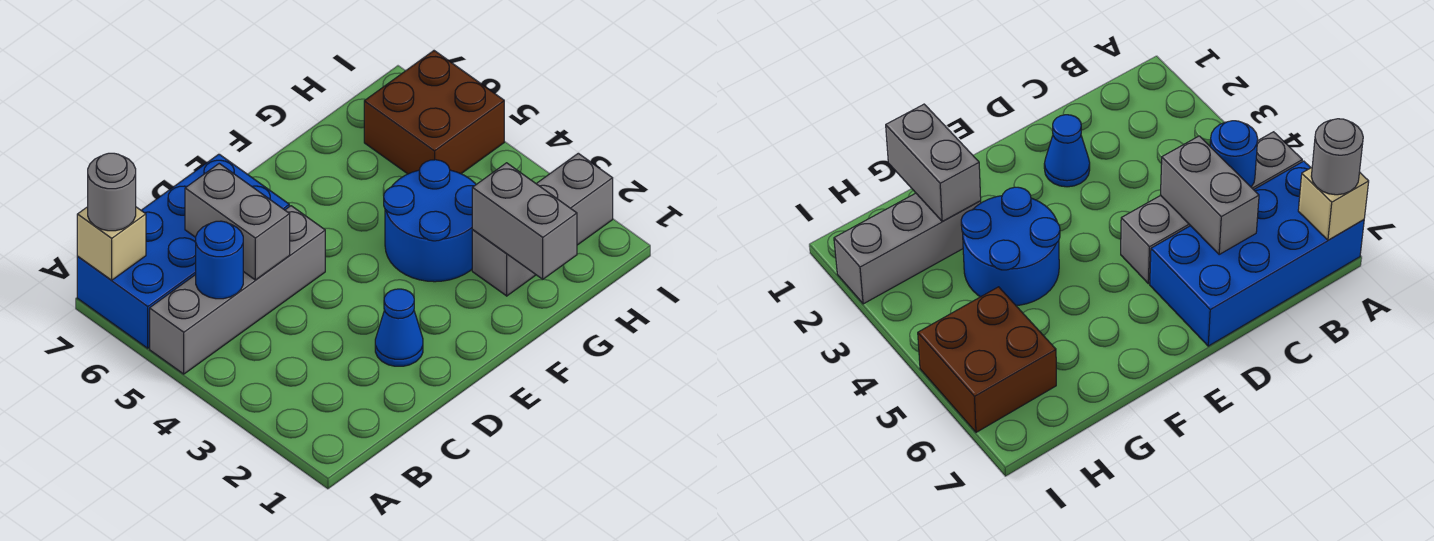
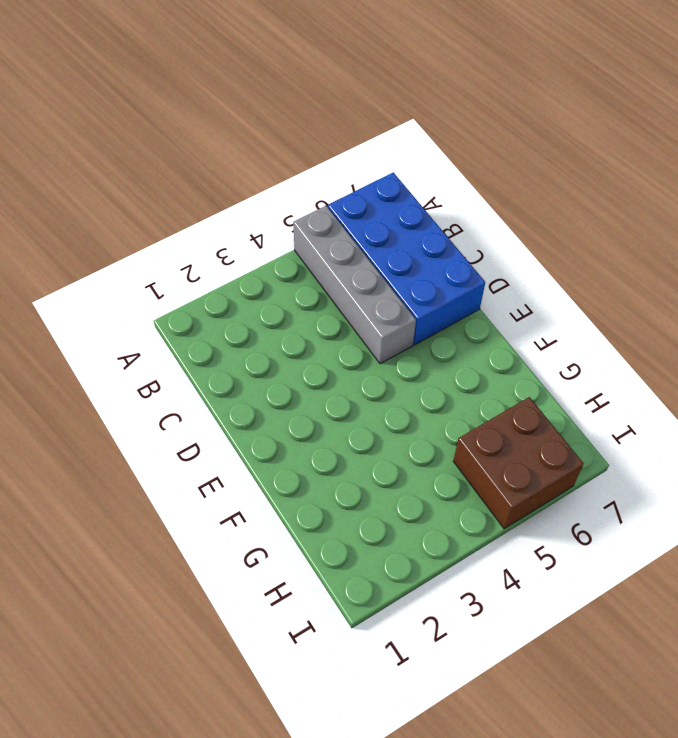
none -> blue 1x1 cone [375,289,423,366]
none -> blue 2x2 round brick [384,160,476,282]

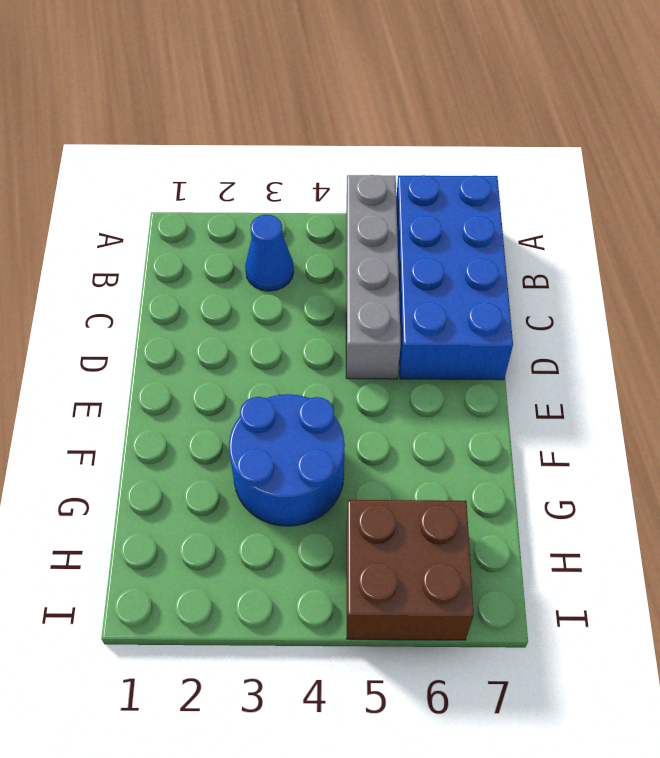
blue 1x1 cone [245,215,294,291] -> blue 1x1 cone moved to [375,289,423,366]
none -> grey 1x3 brick [472,153,613,296]
none -> tan 1x1 brick [77,207,146,280]

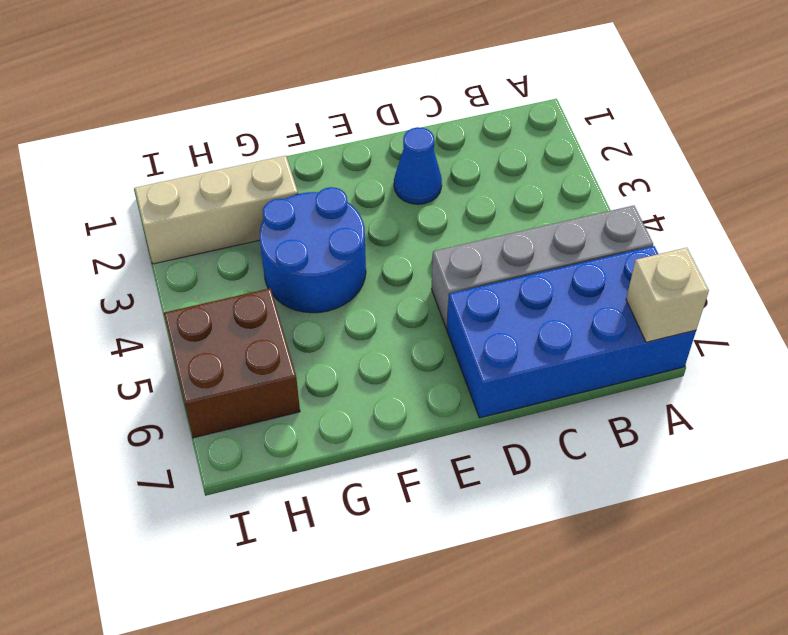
tan 1x3 brick [135,156,298,264] -> grey 1x3 brick [472,153,613,296]
none -> blue 1x1 round brick [196,221,243,299]
none -> grey 1x2 brick [185,164,290,280]

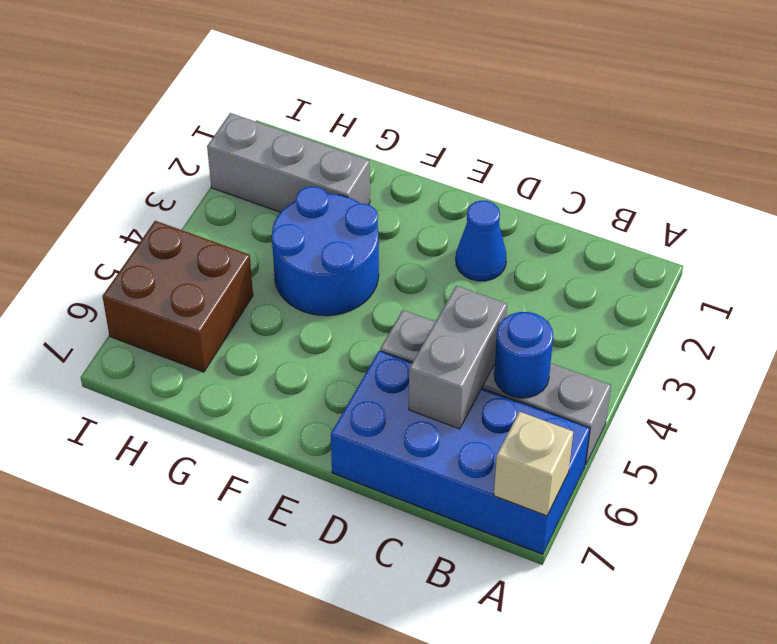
none -> grey 1x2 brick [472,163,577,279]
none -> grey 1x1 round brick [88,153,136,231]

